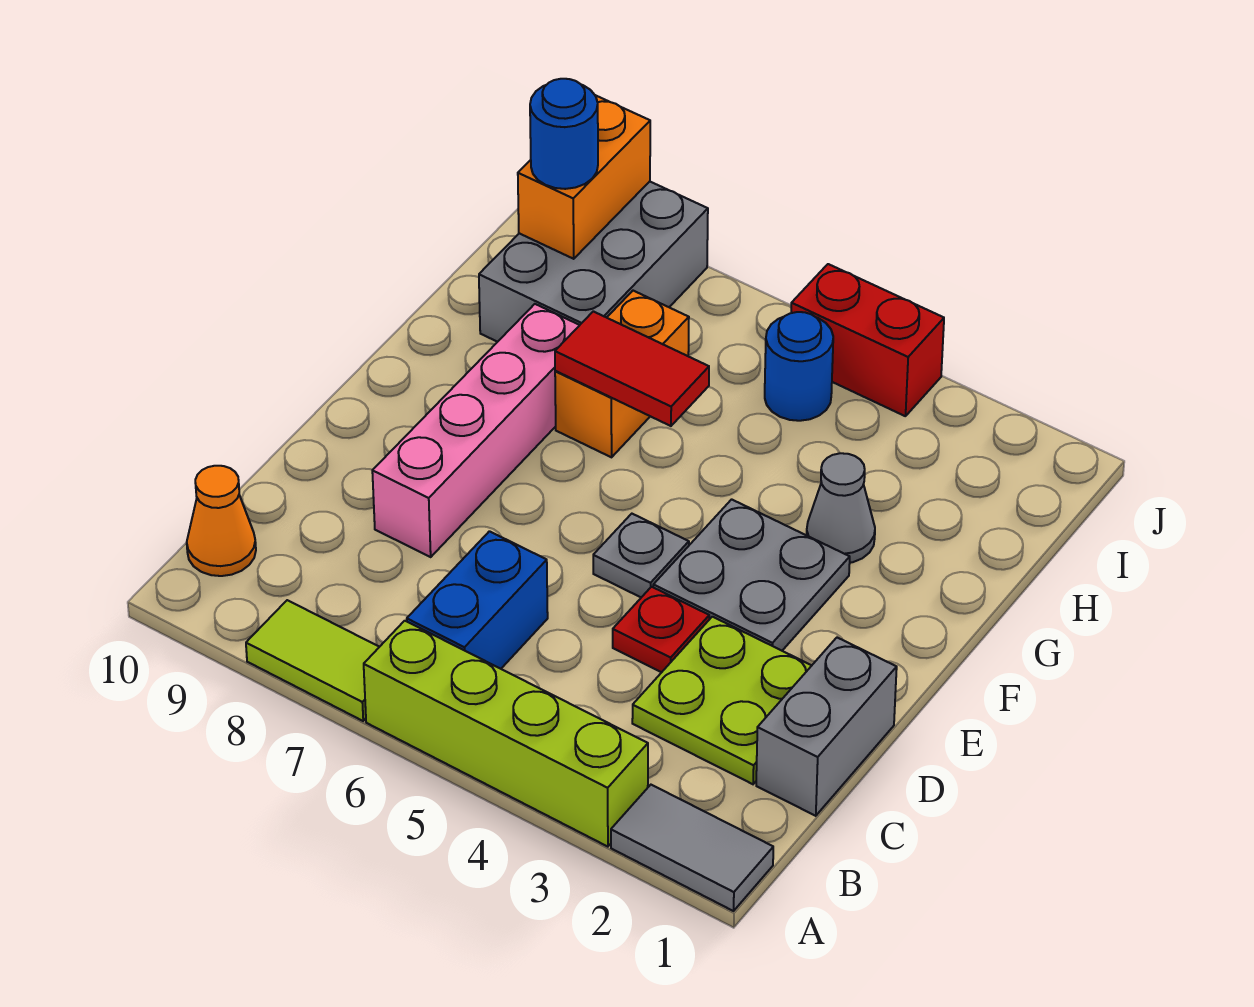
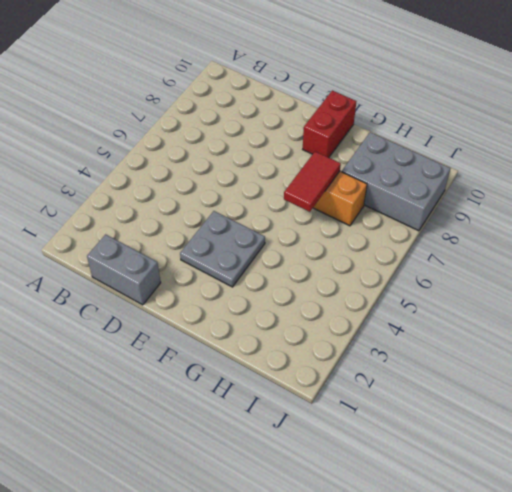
red 1x2 brick [303,90,356,157] -> red 1x2 brick moved to [791,264,944,416]
none -> grey 1x2 tile [611,785,773,911]
none -> lime 1x4 brick [364,621,648,847]
none -> lime 1x2 tile [246,600,379,721]

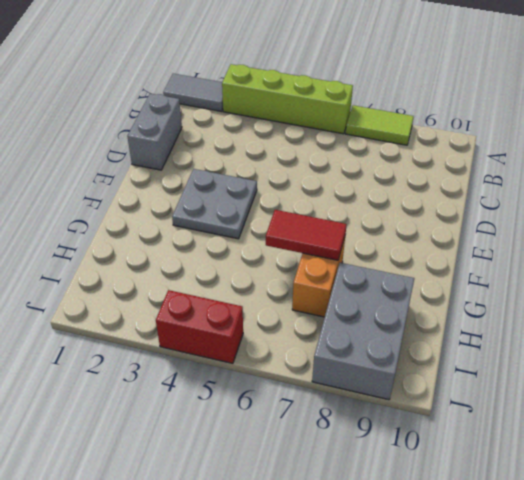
none -> blue 1x2 brick [407,531,548,669]
none -> orange 1x1 cone [187,466,256,576]
none -> lime 2x2 plate [632,617,812,784]

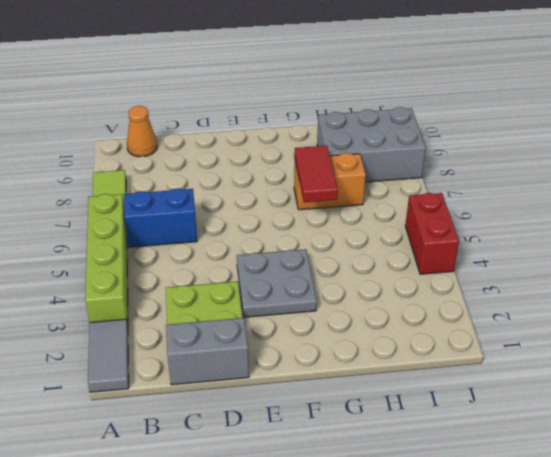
none -> red 1x1 plate [613,587,709,672]
none -> pink 1x4 brick [372,304,580,557]
none -> grey 1x1 plate [593,514,689,597]

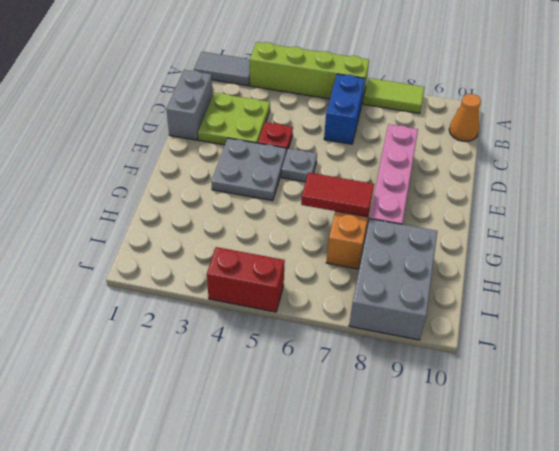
none -> grey 1x1 cone [807,453,875,563]
none -> blue 1x1 round brick [765,312,833,421]
none -> orange 1x2 brick [518,95,650,259]

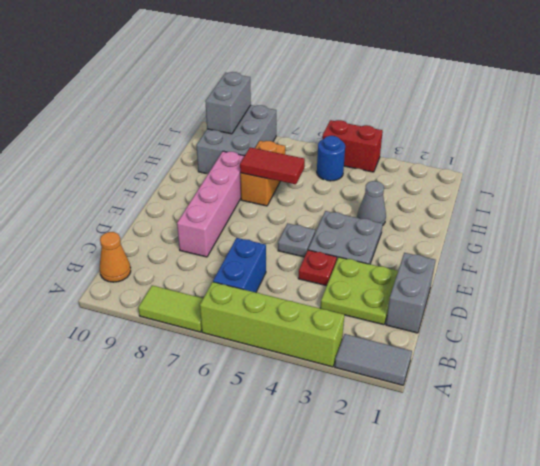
grey 1x2 brick [205,72,251,134] -> orange 1x2 brick [518,95,650,259]
none -> blue 1x1 round brick [530,79,598,189]

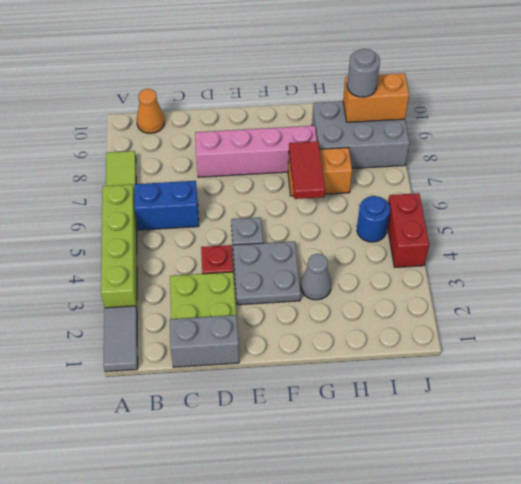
grey 1x1 round brick [347,49,380,97] -> blue 1x1 round brick [530,79,598,189]

